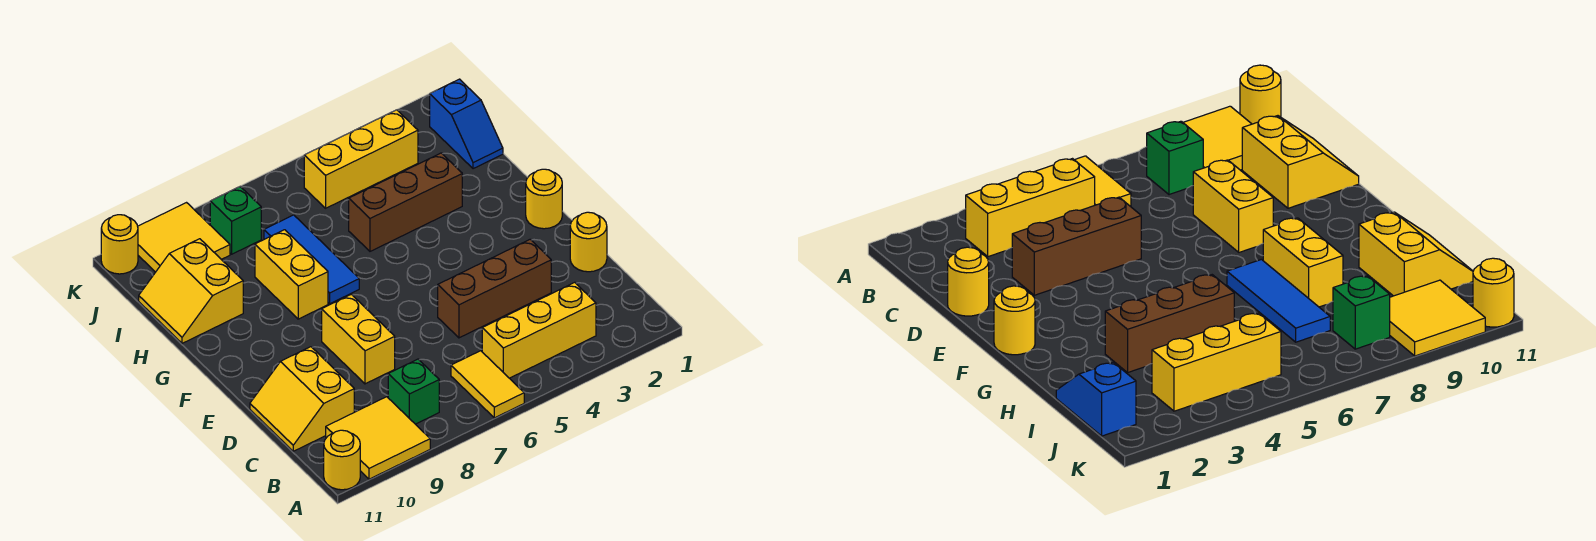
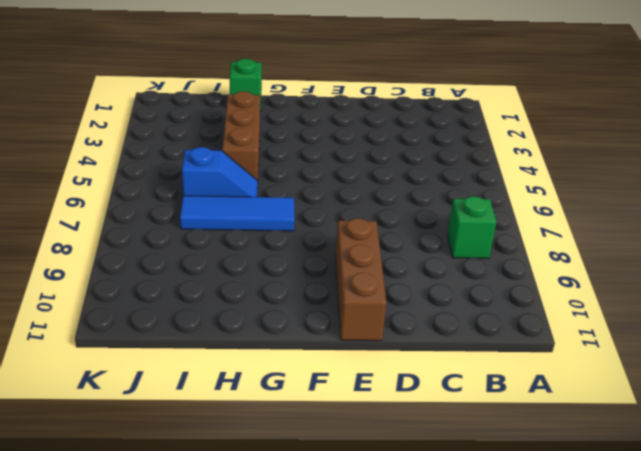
brown 1x3 brick [335,218,386,341] -> brown 1x3 brick moved to [438,239,551,338]
green 1x1 brick [230,59,262,111] -> green 1x1 brick moved to [210,187,261,254]
blue 1x2 slope [182,147,258,197] -> blue 1x2 slope moved to [430,79,503,169]
none -> yellow 1x2 tile [451,351,524,418]
none -> yellow 2x2 tile [326,397,430,479]
none -> yellow 1x1 round brick [324,430,360,490]

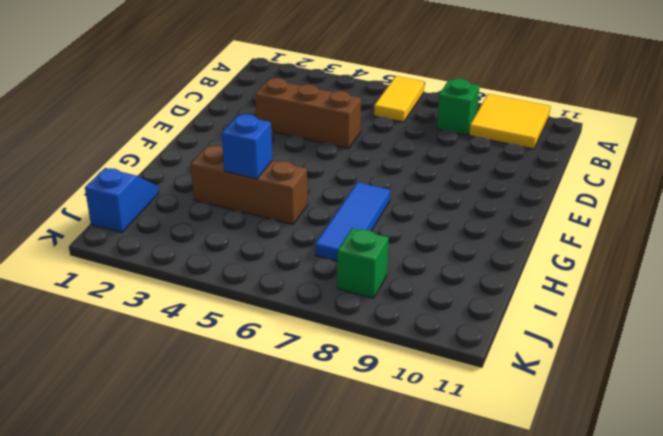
blue 1x1 brick [222,114,272,179] -> none
none -> yellow 1x1 round brick [324,430,360,490]
none -> yellow 1x3 brick [482,282,596,378]
none -> yellow 2x2 slope [250,347,354,451]

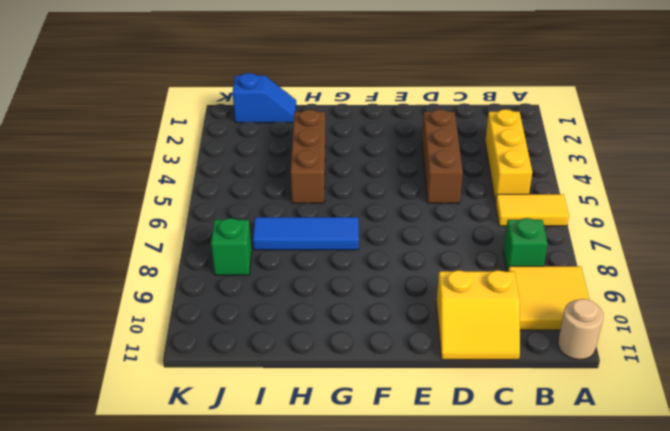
tan 1x1 round brick [558,299,603,360] -> yellow 1x1 round brick [324,430,360,490]
none -> yellow 1x1 round brick [570,212,607,272]
none -> yellow 1x2 brick [322,294,395,384]
none -> yellow 1x1 round brick [526,169,562,229]

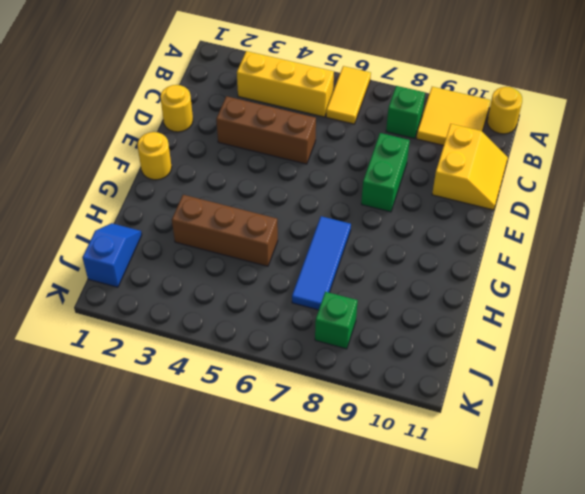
green 1x2 brick [361,133,410,212] -> yellow 1x2 brick [322,294,395,384]
none -> yellow 1x2 brick [255,230,328,319]
none -> yellow 2x2 slope [139,239,243,343]
none -> yellow 1x3 brick [304,110,418,208]

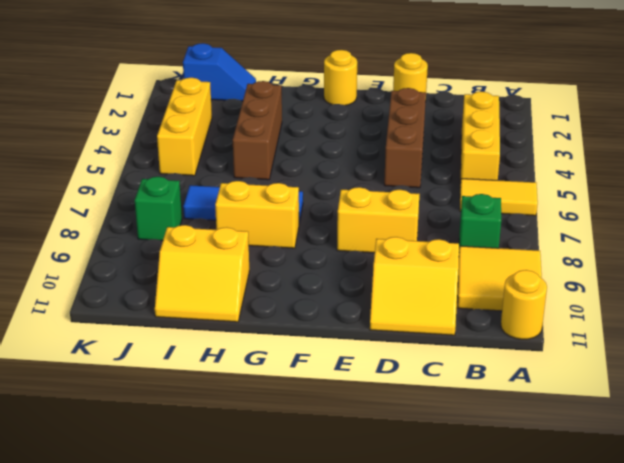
none -> yellow 2x2 tile [138,203,230,272]
none -> yellow 1x1 round brick [101,215,138,274]

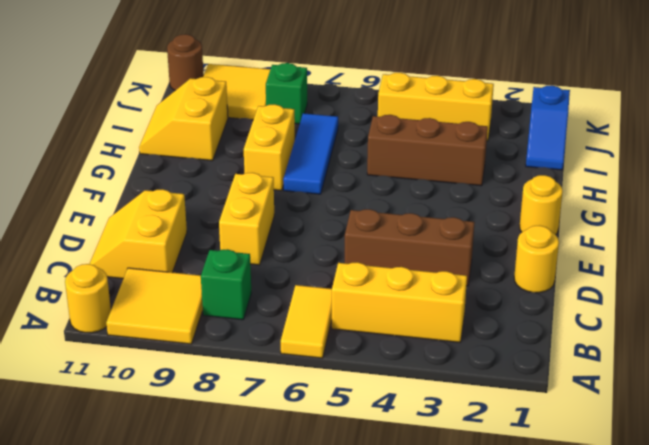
brown 1x1 round brick [167,34,204,90] -> yellow 1x1 round brick [101,215,138,274]

